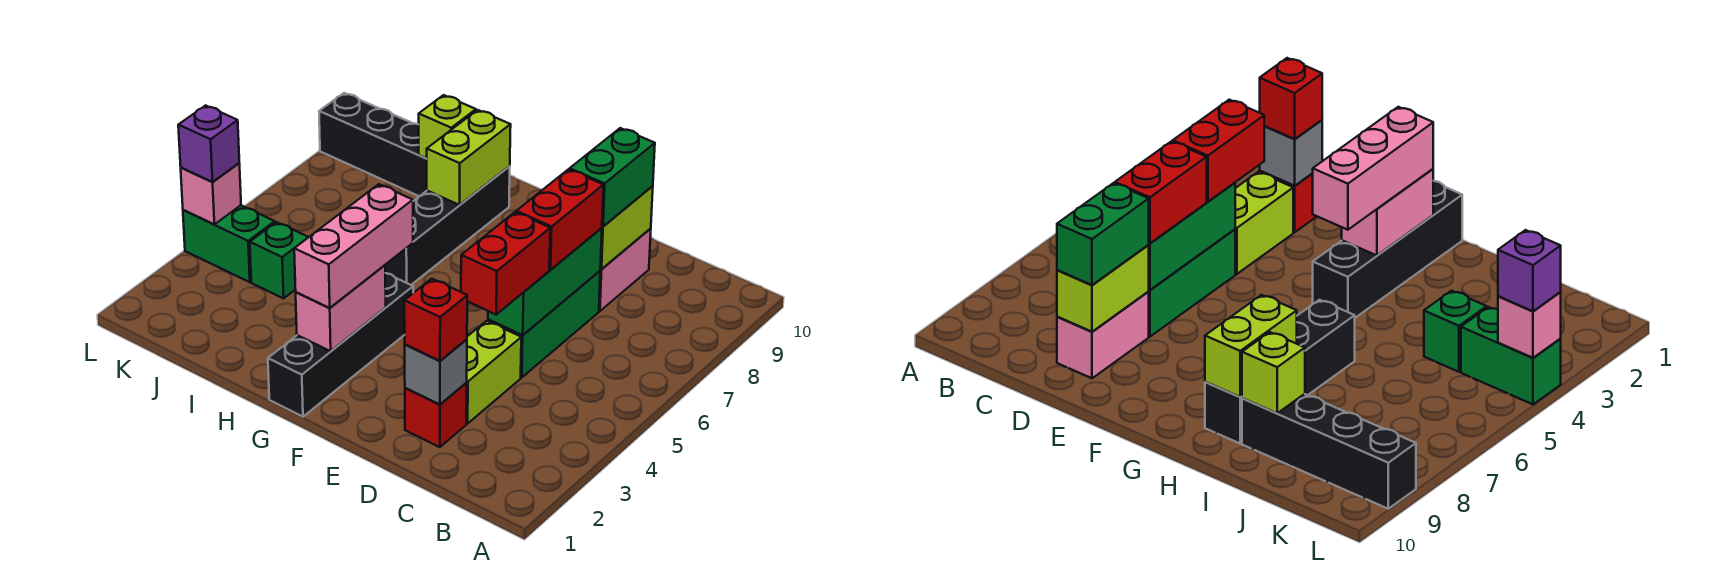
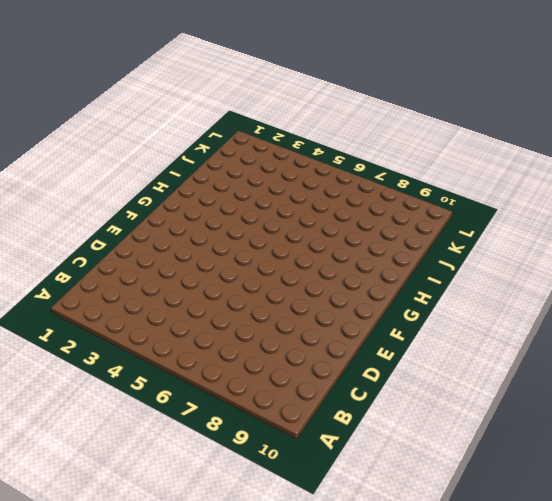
none -> red 1x1 brick [405,383,467,447]
none -> lime 1x2 brick [466,321,521,424]
none -> green 1x3 brick [488,271,600,378]

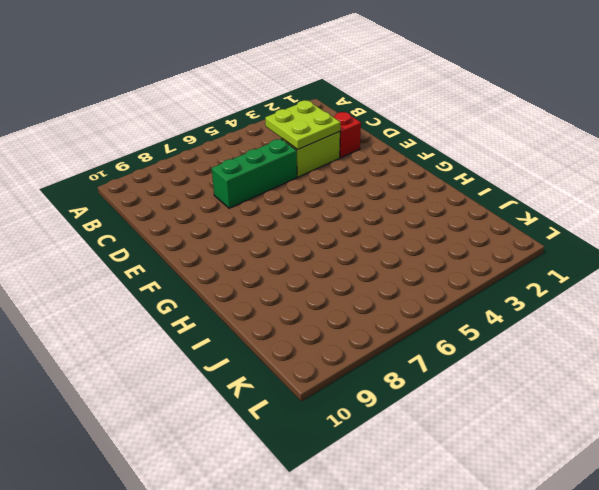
lime 2x2 plate [265,100,340,149] -> none
none -> pink 1x2 brick [599,228,651,311]
none -> black 1x4 brick [268,273,413,417]
none -> black 1x4 brick [385,166,510,285]

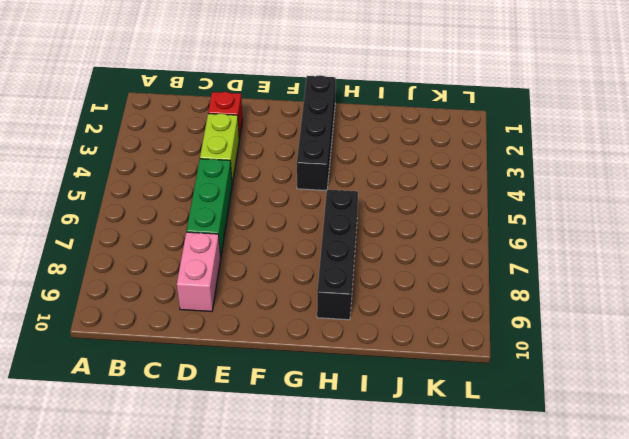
none -> black 1x4 brick [319,93,427,196]
none -> green 1x1 brick [250,222,308,298]
none -> green 1x2 brick [183,205,275,282]

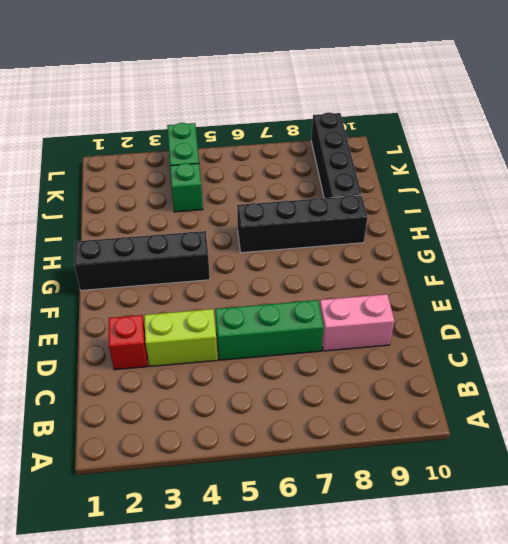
none -> grey 1x1 brick [405,339,467,404]
none -> green 1x3 brick [488,228,602,335]
none -> lime 1x2 brick [600,186,653,269]

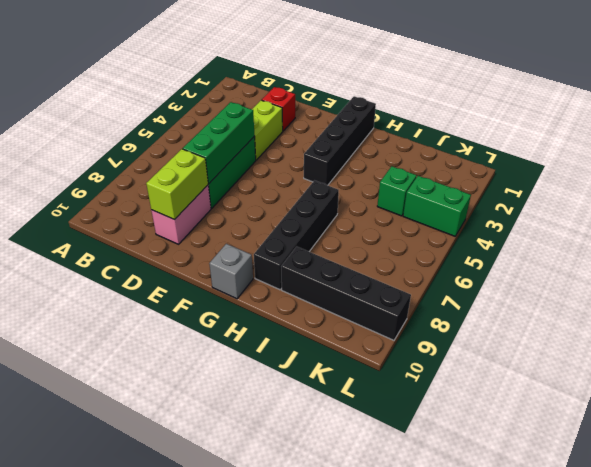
grey 1x1 brick [209,244,253,299] -> grey 1x1 brick moved to [405,339,467,404]
none -> pink 1x2 brick [296,265,386,351]
none -> lime 1x2 brick [427,110,511,205]
none -> lime 1x1 brick [419,95,476,158]

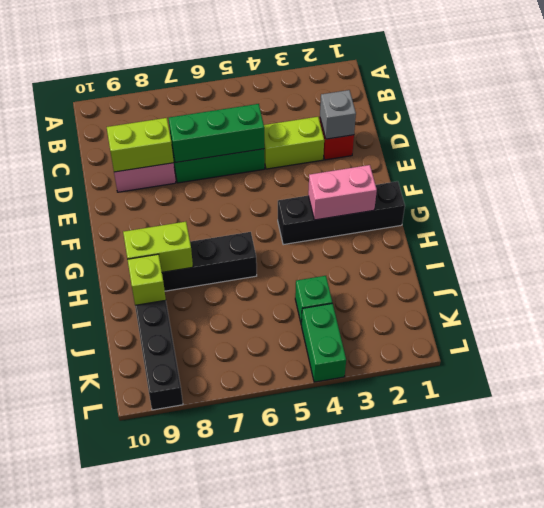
none -> pink 1x1 brick [181,163,241,224]
none -> red 1x1 brick [404,279,467,361]
none -> red 1x2 brick [461,212,550,315]

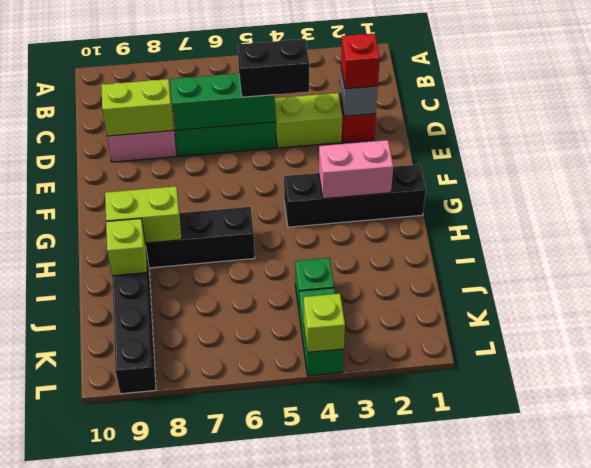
black 1x2 brick [238,39,309,97] -> red 1x2 brick [461,212,550,315]
lime 1x1 brick [304,294,345,352] -> pink 1x1 brick [181,163,241,224]
none -> red 1x2 brick [516,169,603,270]
none -> green 1x2 brick [570,128,655,227]
none -> pink 1x3 brick [294,184,413,308]

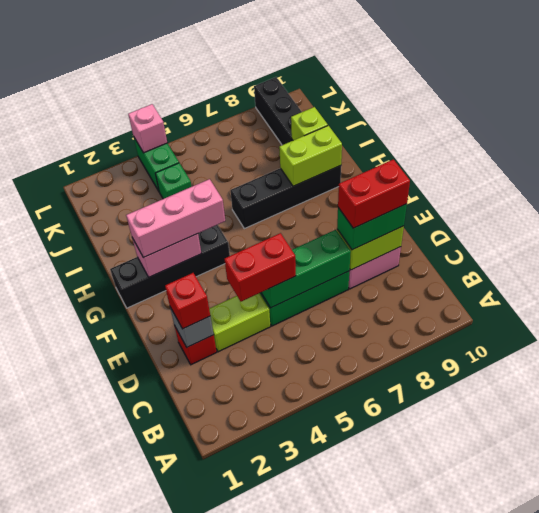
red 1x2 brick [338,159,410,228] -> red 1x2 brick moved to [516,169,603,270]
none -> purple 1x1 brick [178,105,239,182]

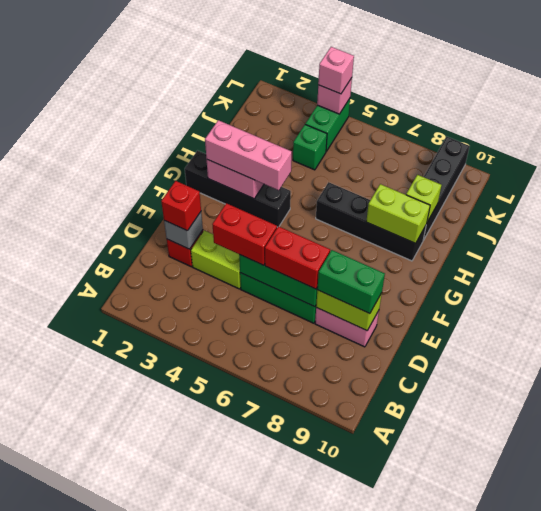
pink 1x1 brick [318,47,354,94] -> purple 1x1 brick [178,105,239,182]

